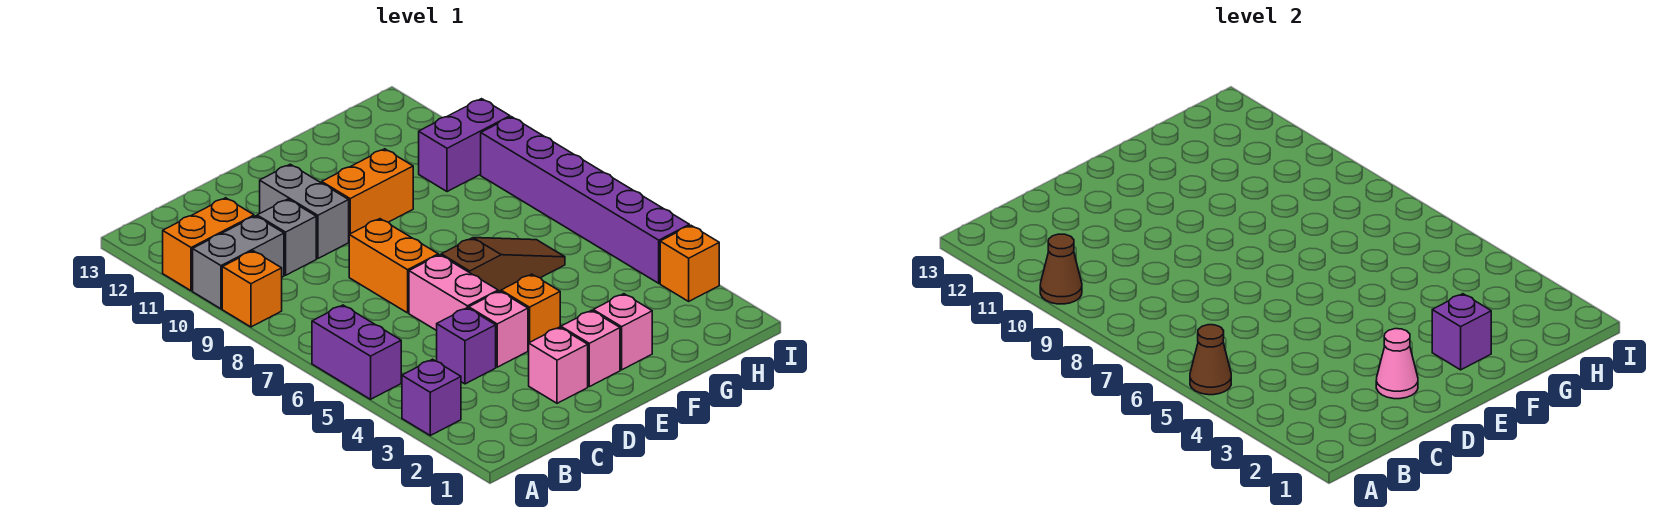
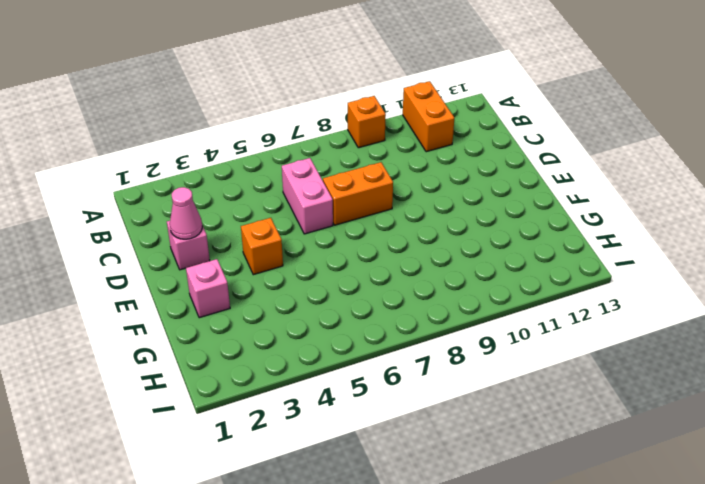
pink 1x2 brick [282,158,333,234] -> pink 1x2 brick turned to [409,255,498,331]
none -> purple 1x1 brick [402,359,461,435]
none -> purple 1x2 brick [312,305,401,399]
none -> grey 1x2 brick [193,216,284,309]

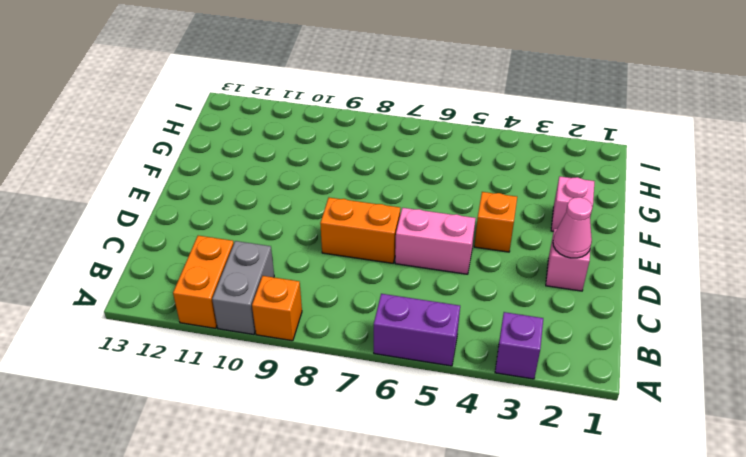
none -> purple 1x1 brick [437,308,496,384]
none -> grey 1x1 brick [257,199,316,275]
none -> pink 1x1 brick [469,291,528,367]

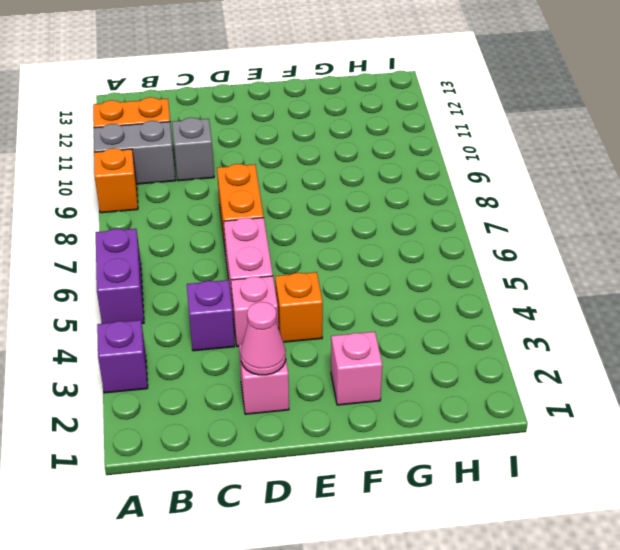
none -> grey 1x2 brick [260,164,349,259]
none -> pink 1x1 brick [561,310,620,387]
none -> brown 1x3 slope [441,238,565,291]

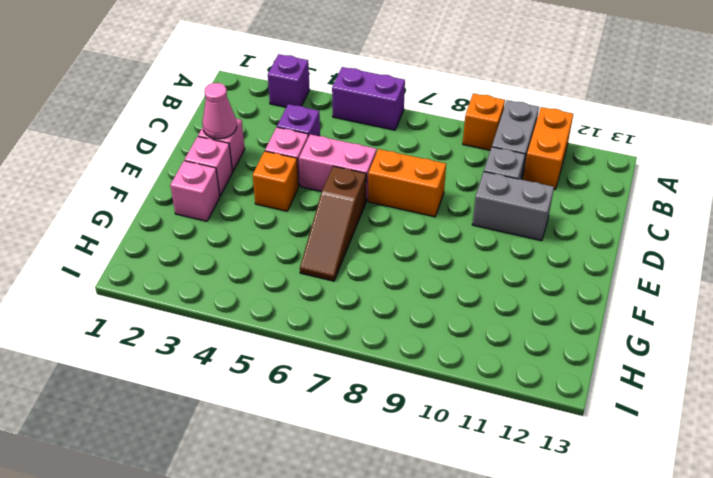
none -> orange 1x2 brick [322,149,413,235]
none -> purple 1x2 brick [419,99,510,192]
none -> orange 1x1 brick [660,225,719,301]

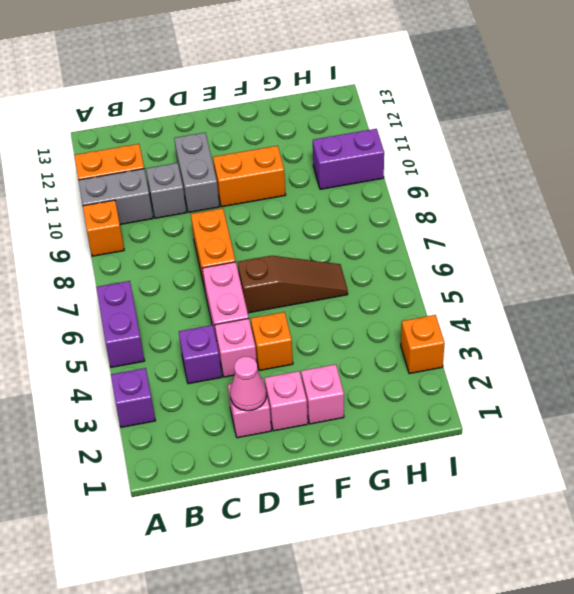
none -> purple 1x6 brick [481,117,689,283]
none -> brown 1x1 cone [1190,325,1231,395]
none -> brown 1x1 cone [1040,234,1082,304]

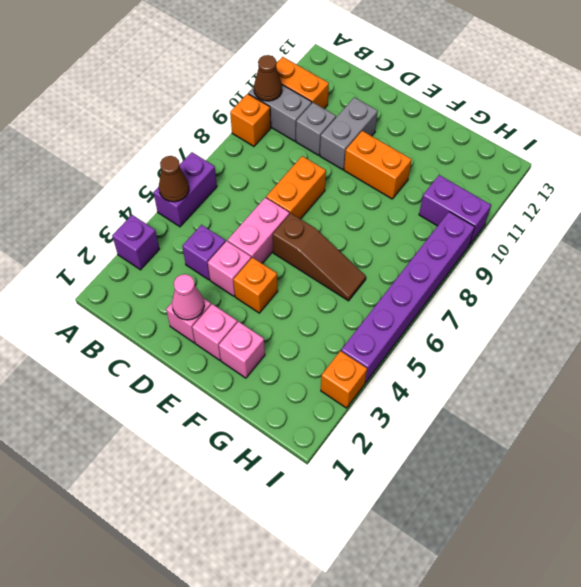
none -> purple 1x1 brick [1432,294,1491,370]

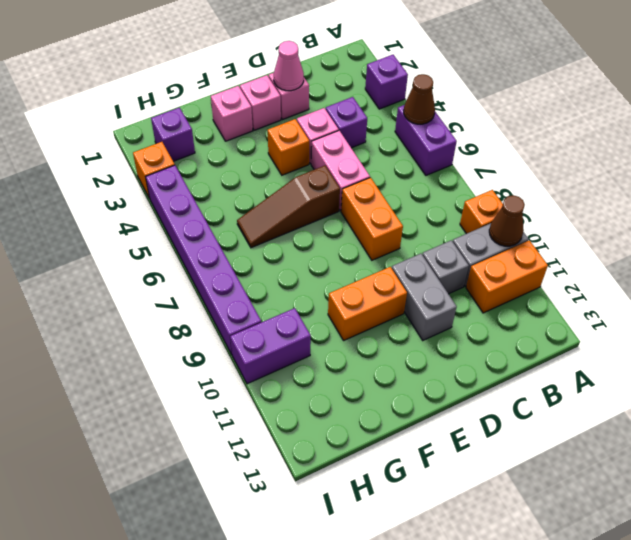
purple 1x1 brick [151,108,195,161] -> purple 1x1 brick moved to [1432,294,1491,370]

